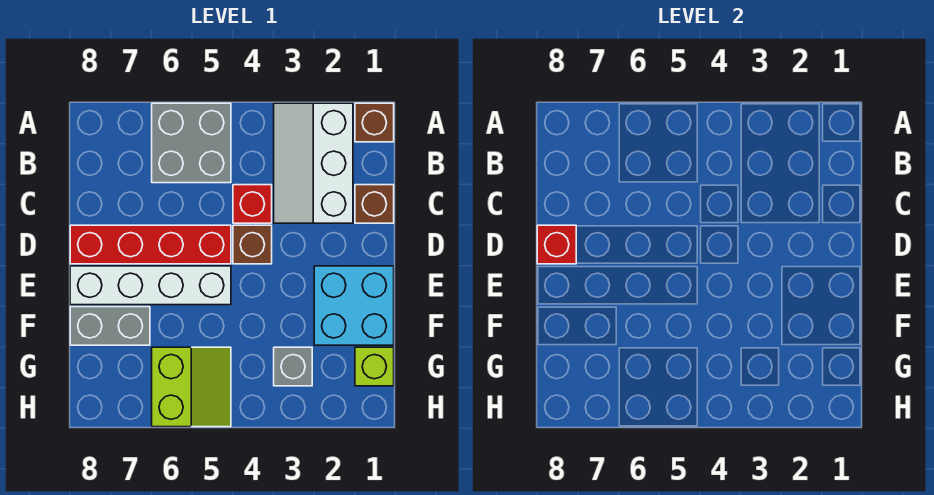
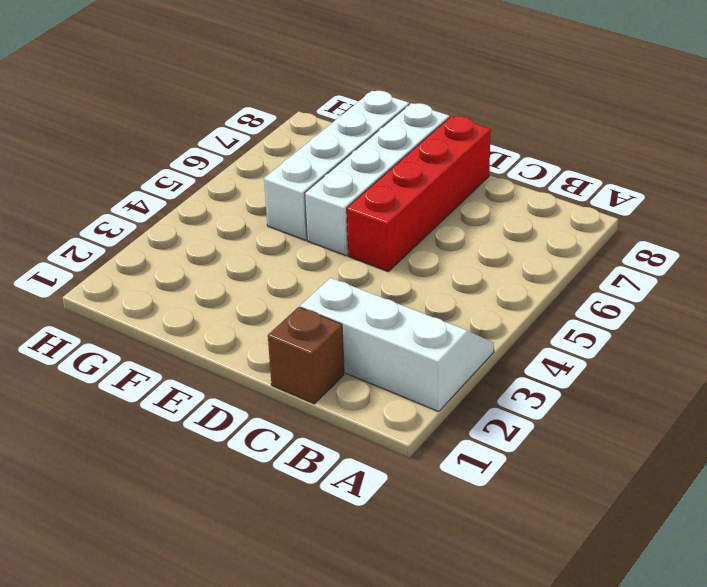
white 1x4 brick [264,91,409,240] -> grey 1x2 brick [70,307,150,345]
none -> brown 1x1 brick [355,103,394,142]
none -> grey 2x2 brick [152,103,231,183]
none -> red 1x1 brick [233,185,272,223]

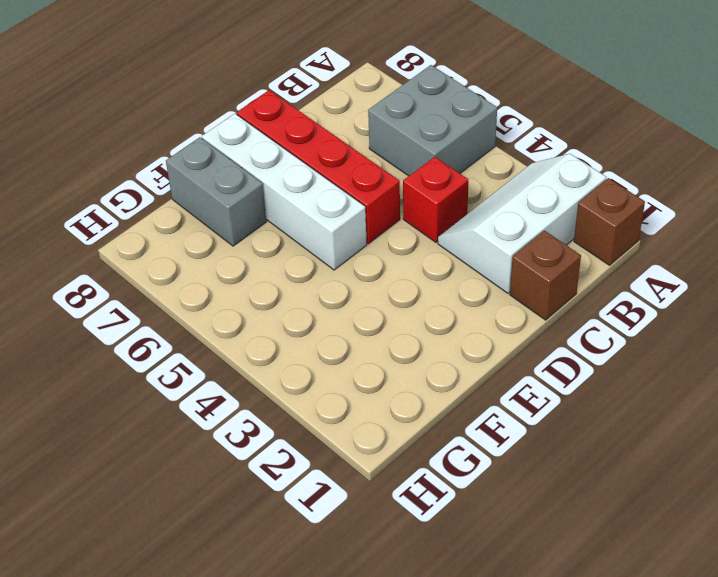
none -> brown 1x1 brick [233,225,272,264]
none -> cyan 2x2 brick [314,266,394,345]
none -> lime 1x1 brick [355,347,394,386]

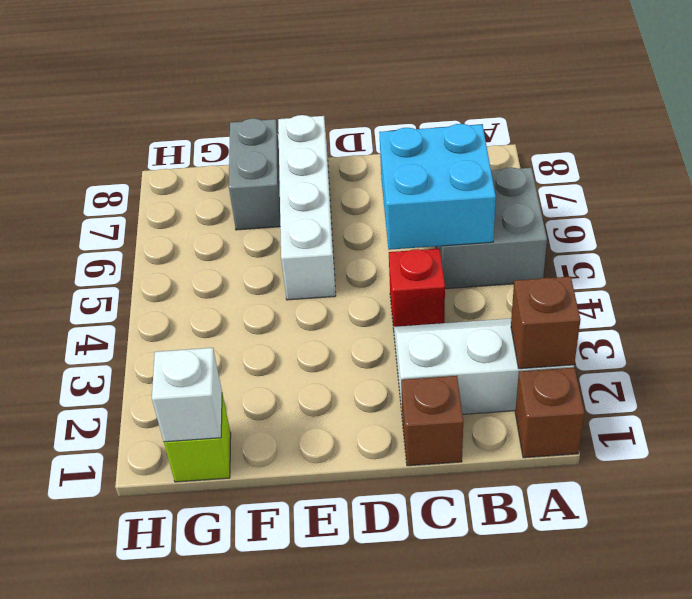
brown 1x1 brick [511,277,581,369] -> brown 1x1 brick moved to [233,225,272,264]
cyan 2x2 brick [379,124,496,250] -> cyan 2x2 brick moved to [314,266,394,345]
white 1x1 brick [152,348,222,442] -> none
none -> red 1x4 brick [70,225,231,264]
none -> grey 1x1 brick [274,347,312,386]
none -> lime 2x2 slope [152,347,231,427]

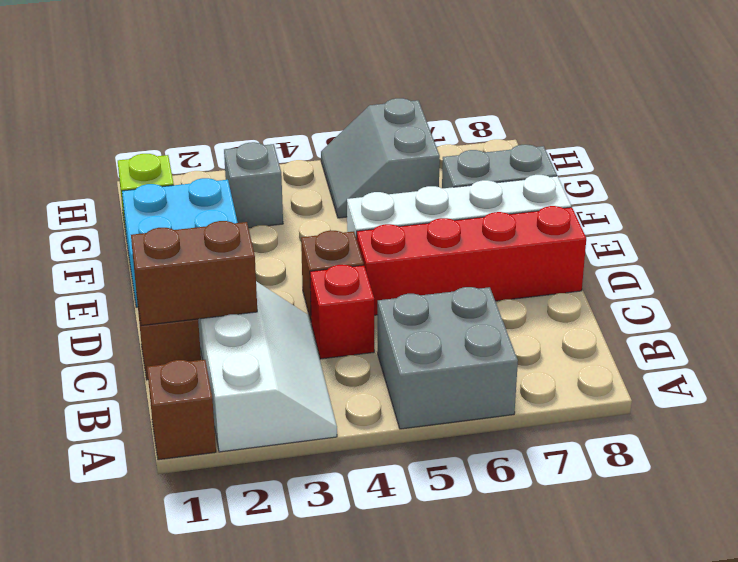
brown 1x2 brick [131,221,257,326] -> none
grey 2x2 slope [321,98,440,218] -> lime 2x2 slope [152,347,231,427]
none -> red 1x1 brick [537,225,576,264]

